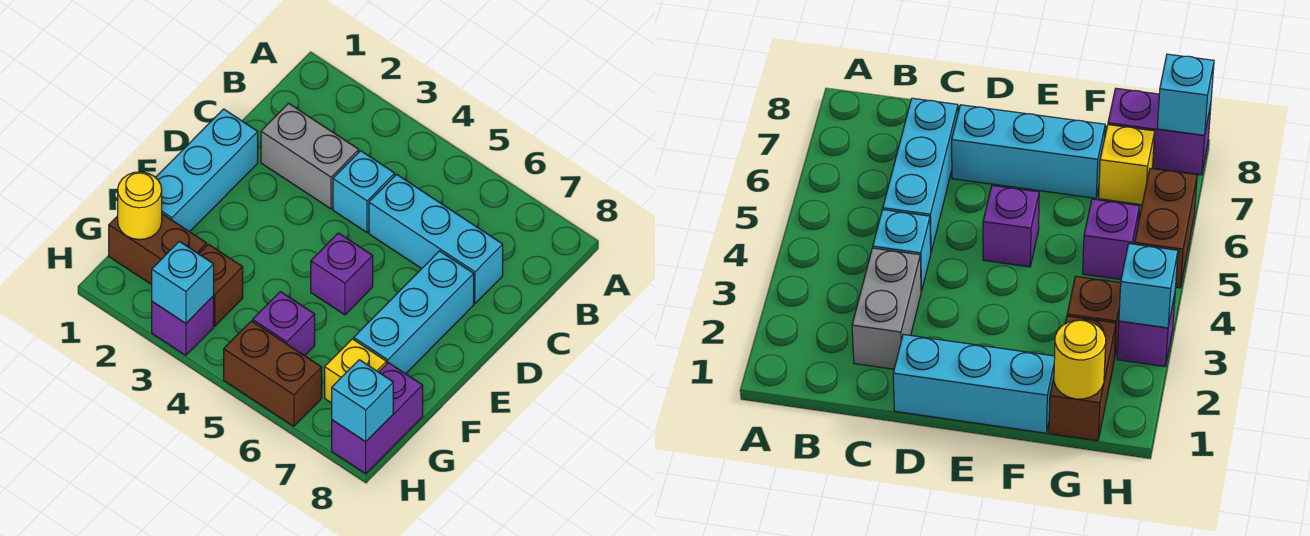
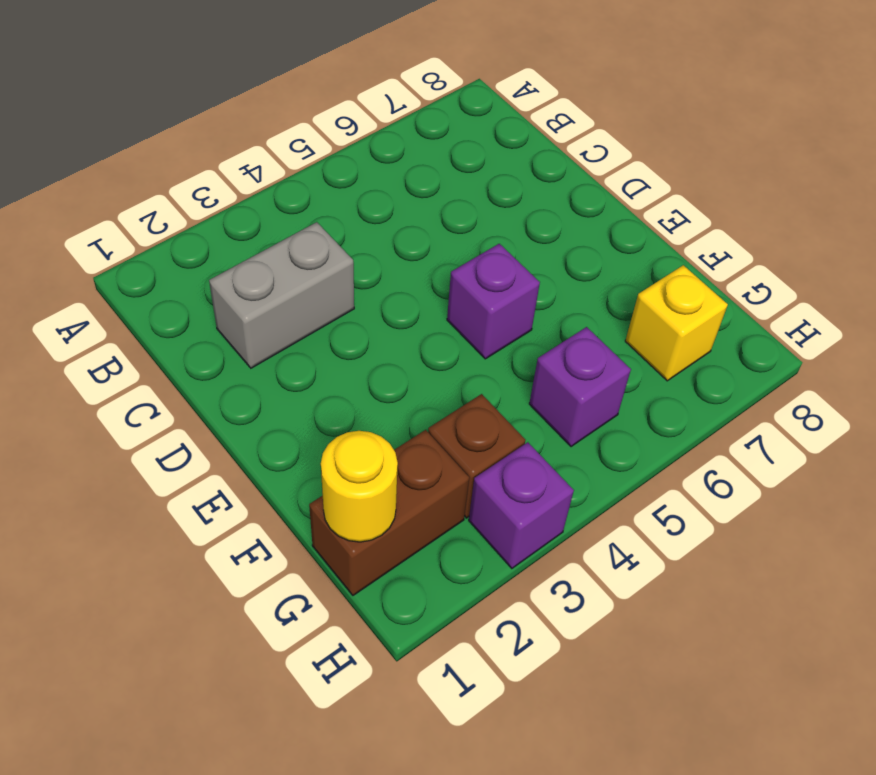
none -> cyan 1x1 brick [333,151,395,232]
none -> cyan 1x3 brick [369,174,503,303]
none -> cyan 1x3 brick [156,109,258,232]

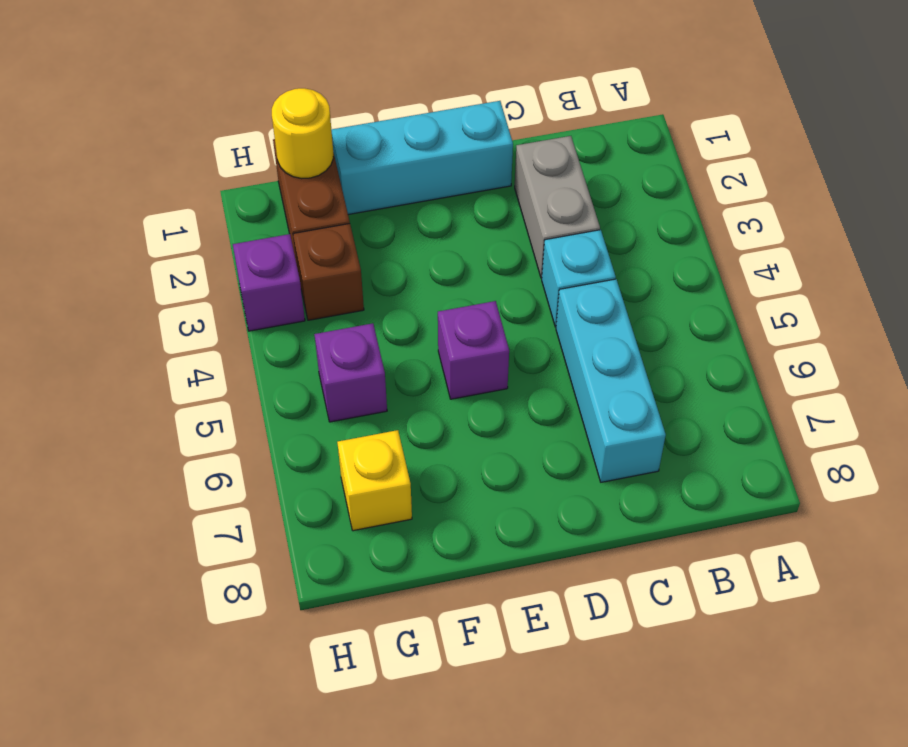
none -> cyan 1x3 brick [354,251,474,374]
none -> purple 1x2 brick [332,363,423,474]
none -> brown 1x2 brick [224,321,322,426]

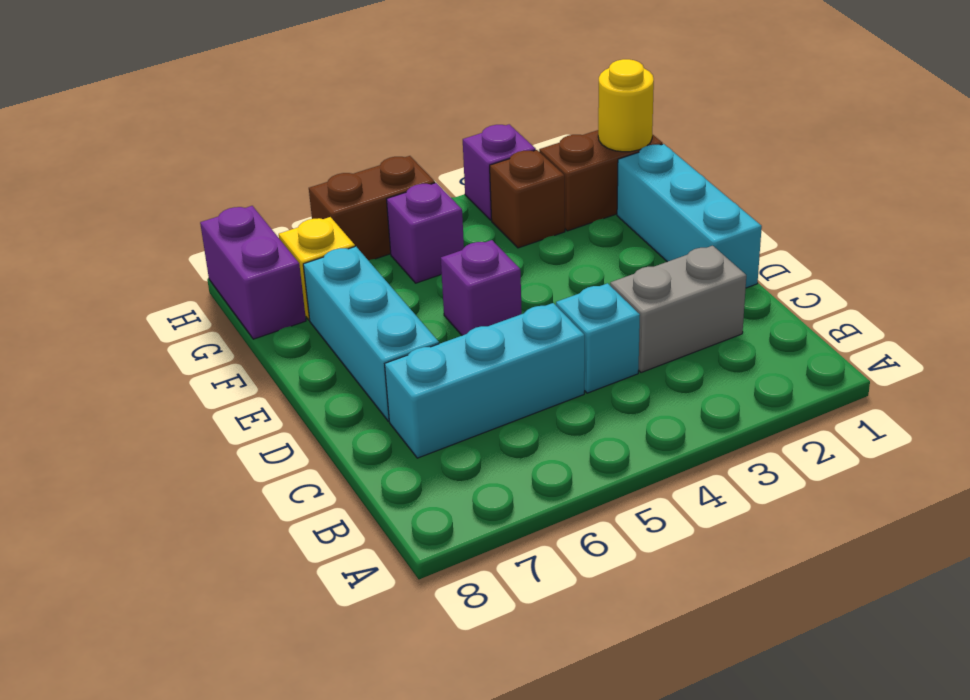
none -> cyan 1x1 brick [152,241,214,323]
none -> cyan 1x1 brick [332,360,393,442]

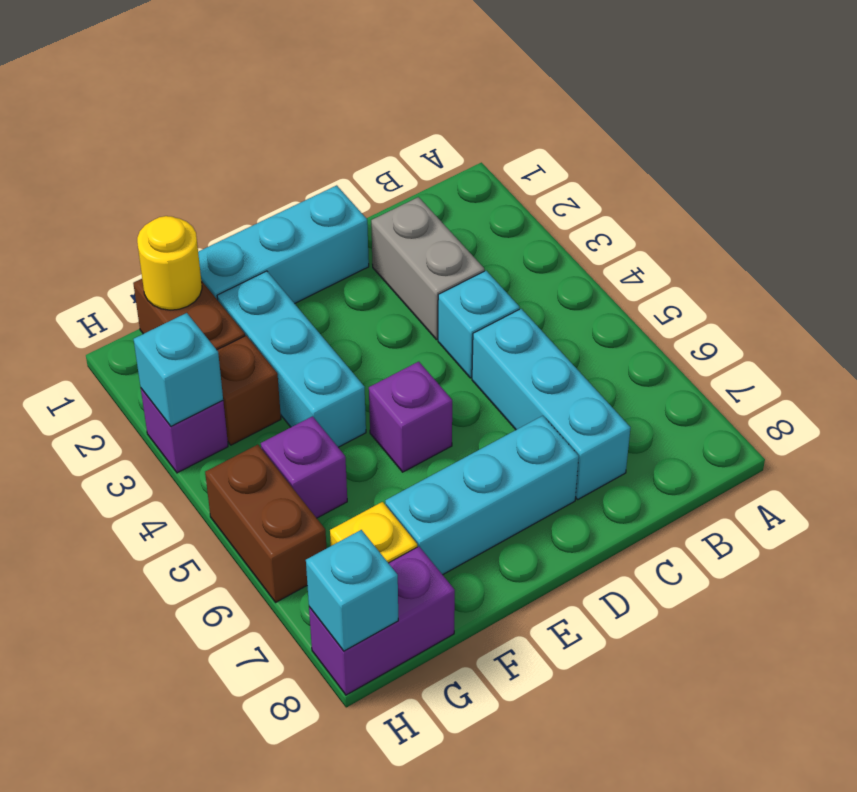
cyan 1x3 brick [217,271,366,447] -> none

